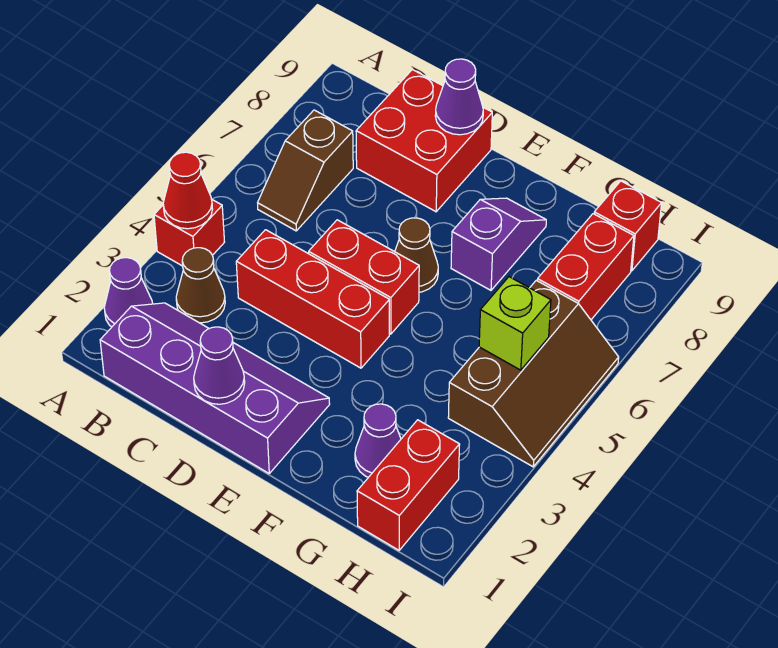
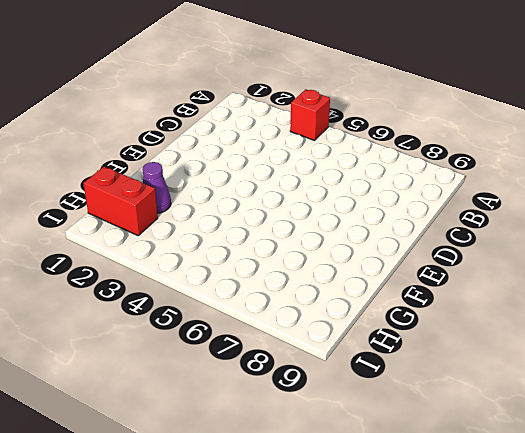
none -> purple 1x1 cone [104,258,153,327]
none -> purple 2x4 slope [100,303,330,473]
none -> brown 1x1 cone [176,248,225,323]

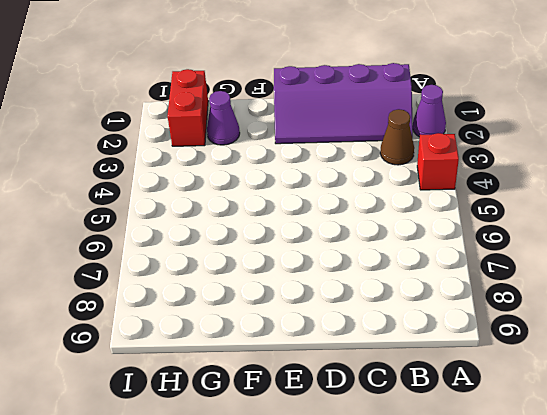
none -> brown 1x2 slope [258,110,353,231]
none -> red 1x3 brick [236,230,389,368]
none -> red 2x2 brick [356,70,492,212]

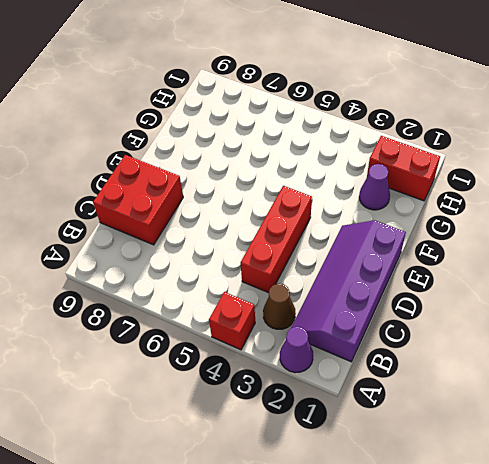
none -> brown 1x2 slope [258,110,353,231]
none -> red 1x2 brick [309,220,419,334]
none -> brown 1x1 cone [395,218,438,292]

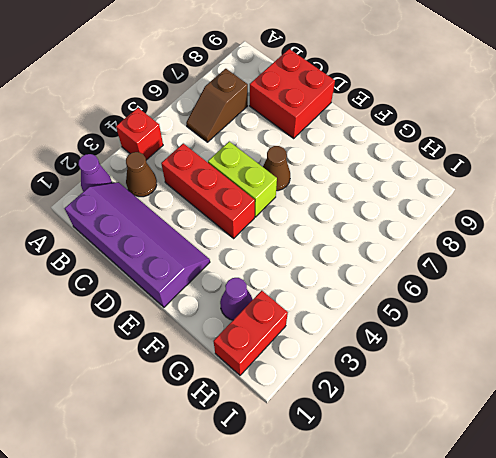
lime 1x2 brick [208,142,277,217] -> red 1x2 brick [309,220,419,334]
none -> purple 1x2 slope [451,198,546,290]
none -> brown 2x3 slope [448,280,619,467]
none -> red 1x2 brick [537,214,634,320]

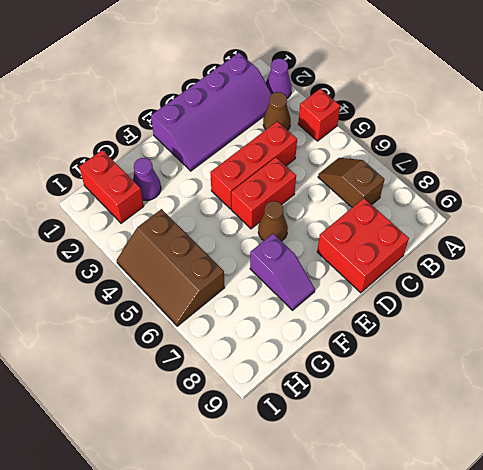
none -> red 1x2 brick [537,214,634,320]
none -> red 1x1 brick [594,181,662,271]
none -> red 1x1 cone [163,152,212,229]

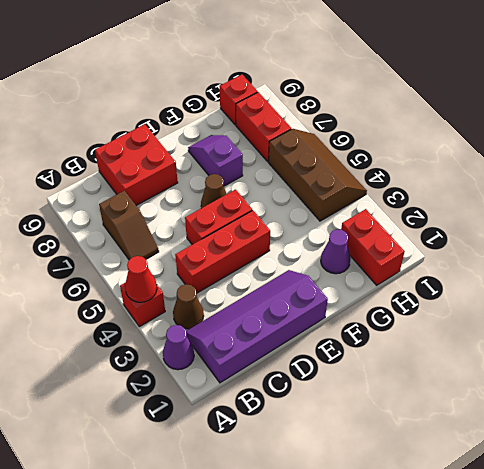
none -> purple 1x1 cone [194,327,245,404]
none -> purple 1x1 cone [435,59,483,135]
none -> lime 1x1 brick [479,277,551,370]

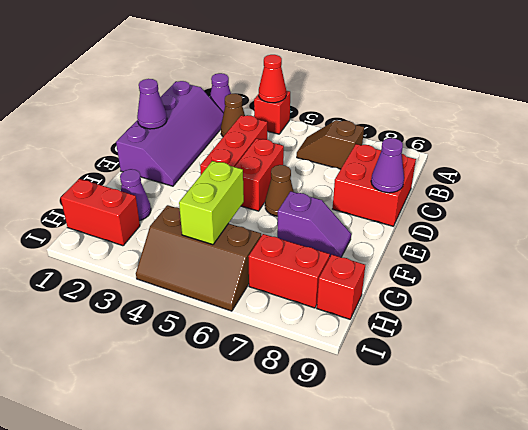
lime 1x2 brick [179,161,244,245] -> lime 1x1 brick [479,277,551,370]

